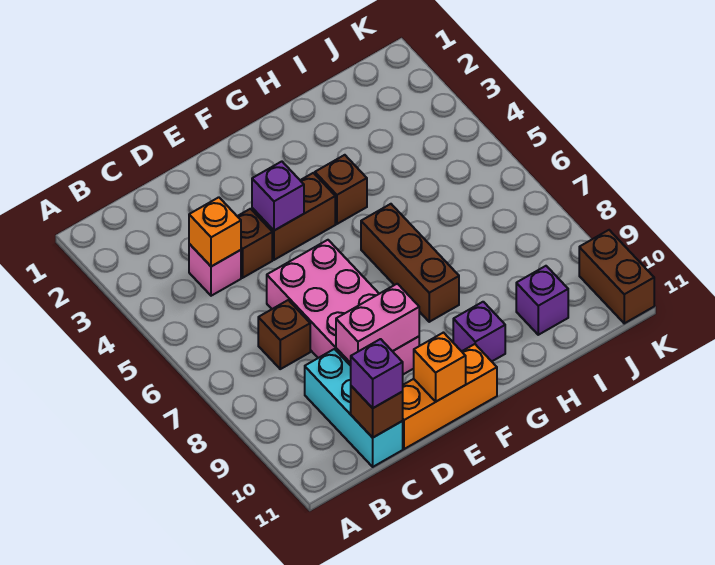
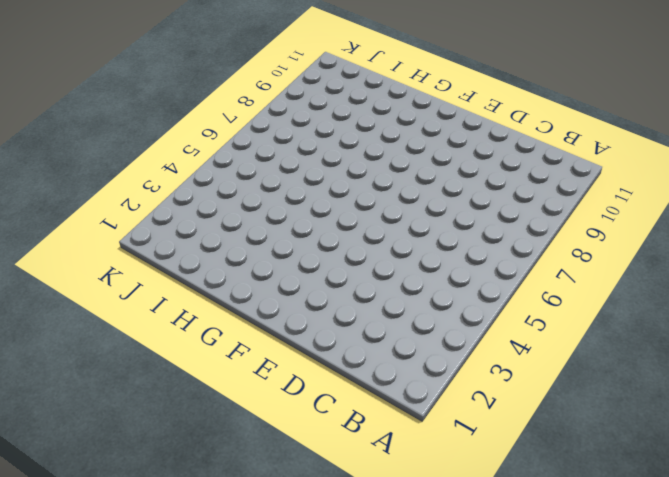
none -> pink 1x1 brick [189,244,241,296]
none -> brown 1x1 brick [258,300,310,369]
none -> cyan 1x3 brick [305,349,403,467]

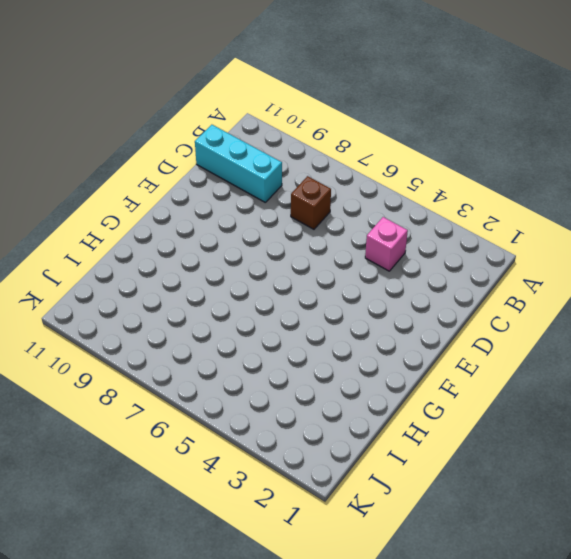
none -> brown 1x1 brick [237,209,272,278]
none -> pink 2x4 brick [267,240,419,374]
none -> orange 1x3 brick [402,344,497,449]

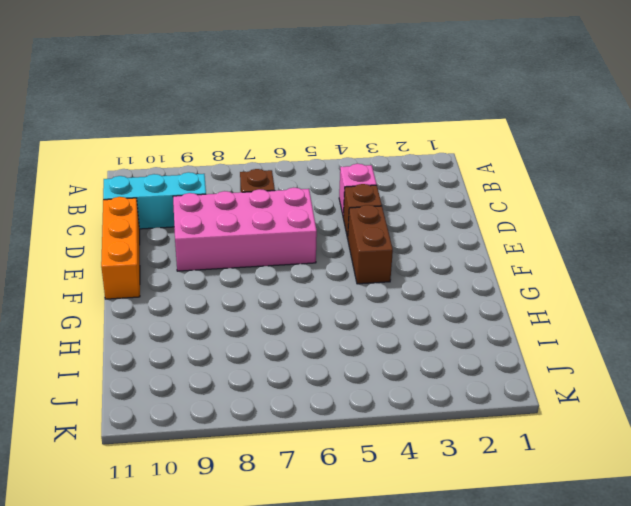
none -> brown 1x1 brick [315,155,367,224]
none -> brown 1x3 brick [361,204,459,322]
none -> purple 1x1 brick [453,302,505,361]

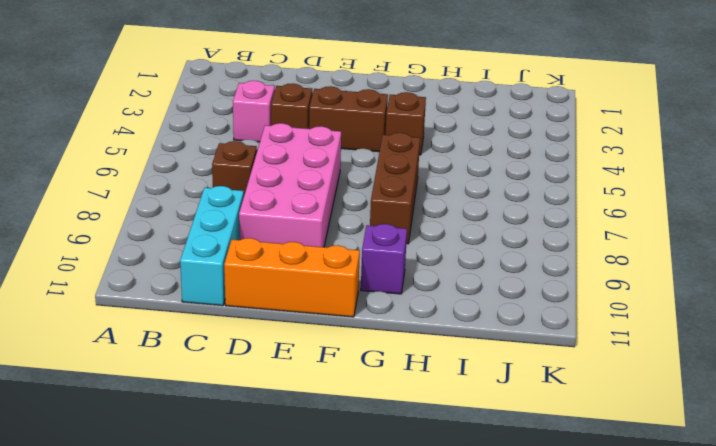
none -> purple 1x1 brick [516,266,568,335]
none -> brown 1x2 brick [579,230,654,323]
none -> orange 1x1 brick [189,197,241,267]

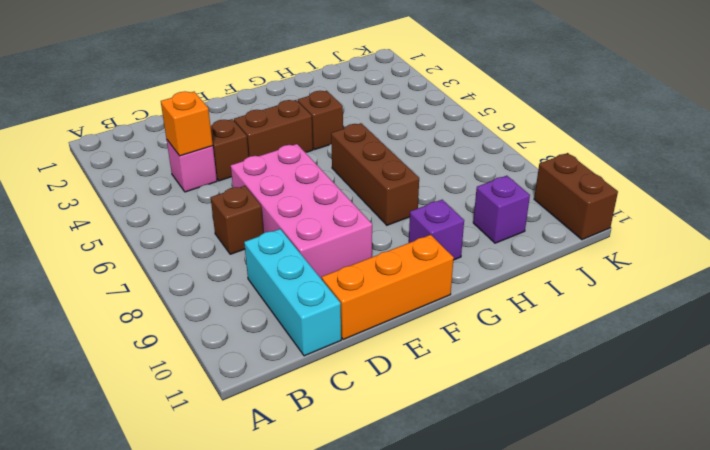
none -> brown 1x1 brick [351,386,403,438]
none -> pink 1x2 brick [336,284,419,363]
none -> purple 1x1 brick [252,161,304,231]

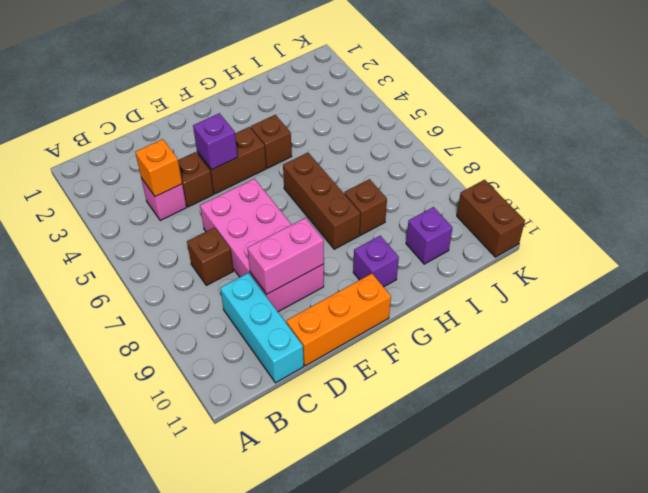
brown 1x1 brick [344,179,387,235] -> brown 1x1 brick moved to [351,386,403,438]
none -> orange 1x1 brick [414,333,466,402]
none -> purple 1x1 brick [351,339,403,408]

